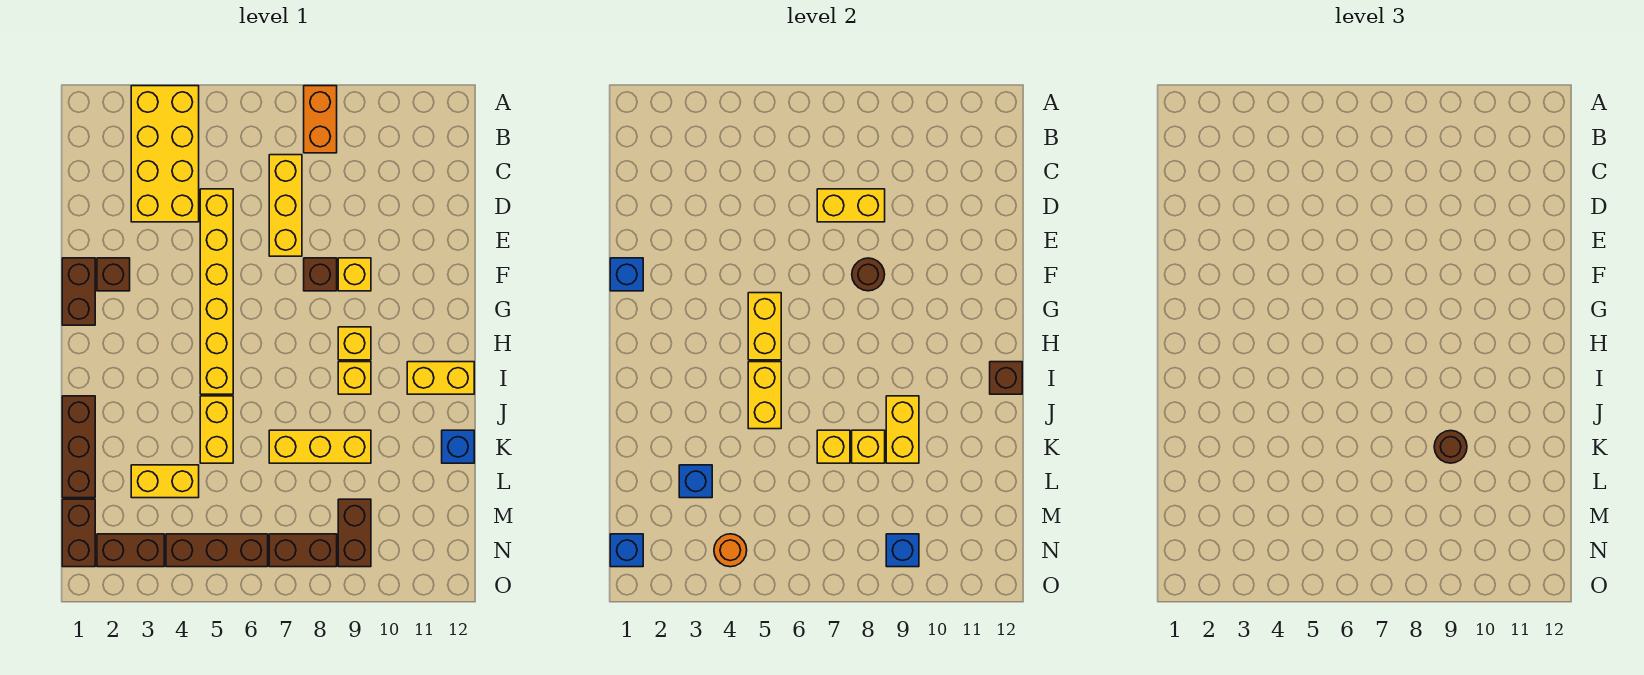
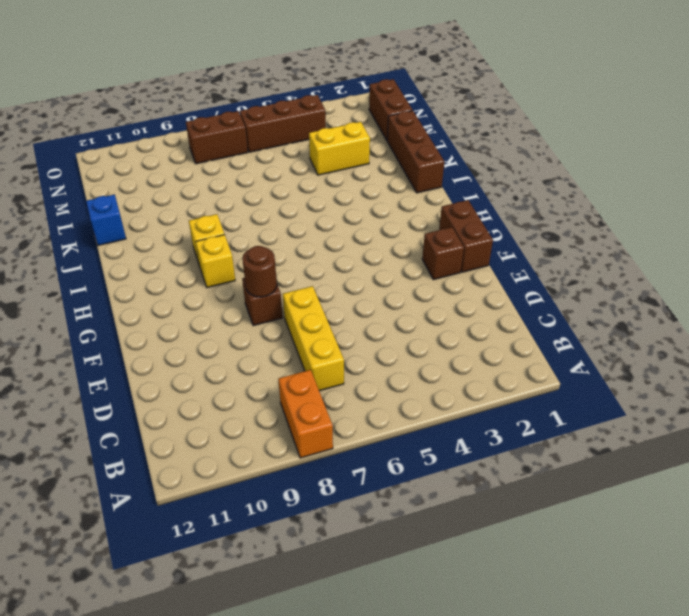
none -> yellow 2x4 brick [131,86,199,222]
none -> yellow 1x6 brick [200,189,233,394]
none -> yellow 1x1 brick [338,258,371,291]
none -> yellow 1x2 brick [407,362,474,394]

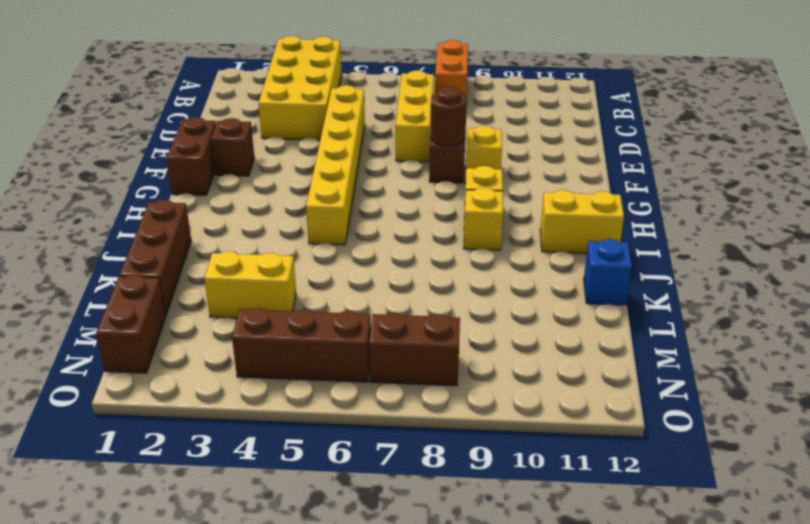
none -> yellow 1x2 brick [200,396,233,463]
none -> yellow 1x3 brick [269,430,371,463]
none -> brown 1x2 brick [338,499,371,567]
none -> brown 1x2 brick [97,534,164,567]

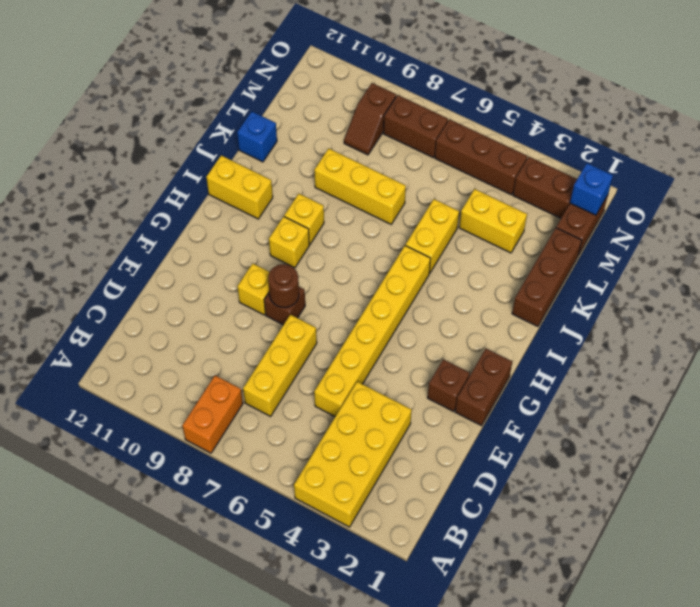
brown 1x2 slope [344,83,396,155] -> brown 1x2 brick [338,499,371,567]
none -> yellow 1x2 brick [817,189,885,222]
none -> blue 1x1 brick [610,258,643,291]
none -> yellow 1x2 brick [748,293,781,360]
none -> yellow 1x2 brick [748,362,781,429]

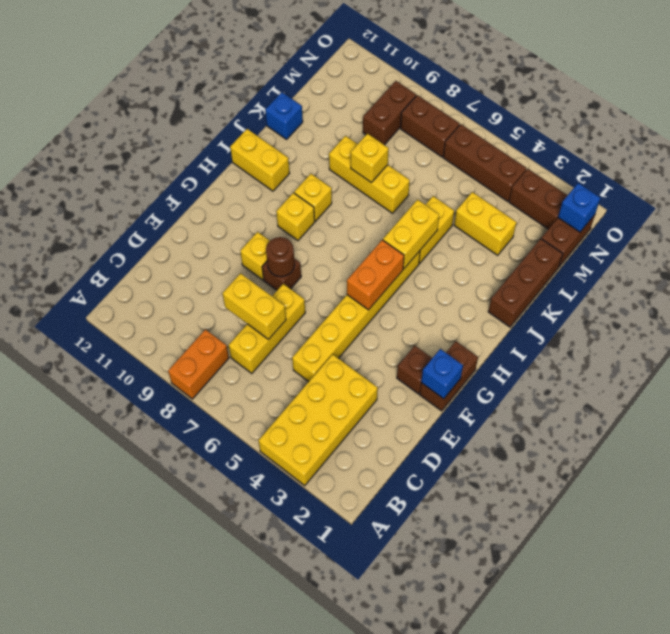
orange 1x2 brick [347,240,404,310] -> yellow 1x2 brick [748,293,781,360]
none -> brown 1x1 brick [990,362,1022,394]
none -> yellow 1x2 brick [886,396,919,463]
none -> yellow 1x1 brick [817,430,850,463]
none -> blue 1x1 brick [679,465,712,498]

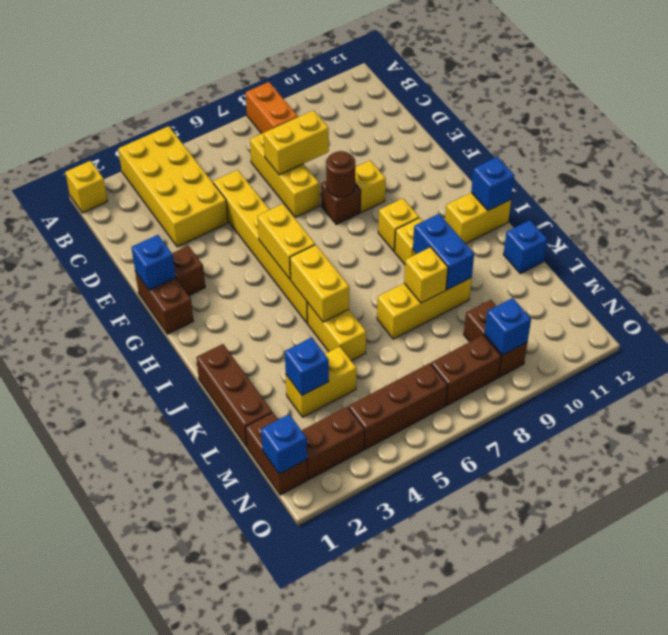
yellow 1x1 brick [65,161,107,213] -> yellow 1x1 brick moved to [817,430,850,463]
blue 1x1 brick [471,157,514,211] -> brown 1x1 brick [990,362,1022,394]
blue 1x2 brick [413,214,474,290] -> yellow 1x2 brick [886,396,919,463]
none -> orange 1x1 round brick [714,534,747,567]
none -> brown 1x1 round brick [1434,430,1467,463]

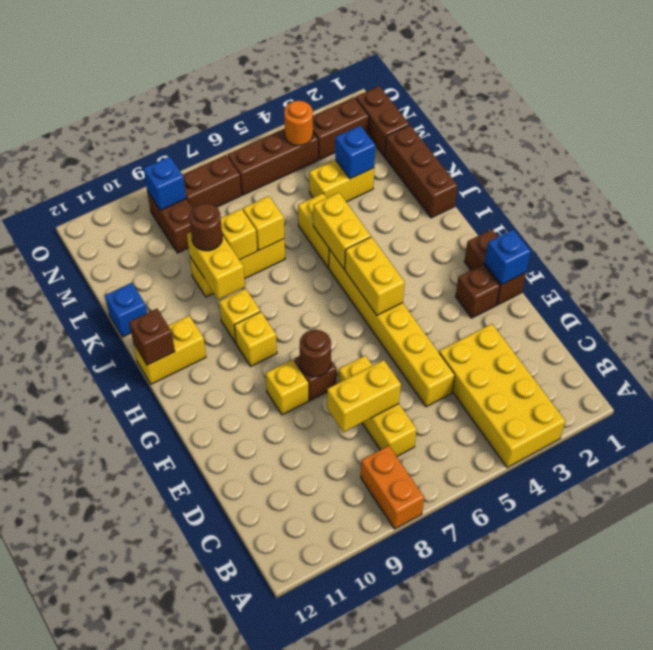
none -> blue 1x1 brick [610,534,643,567]

